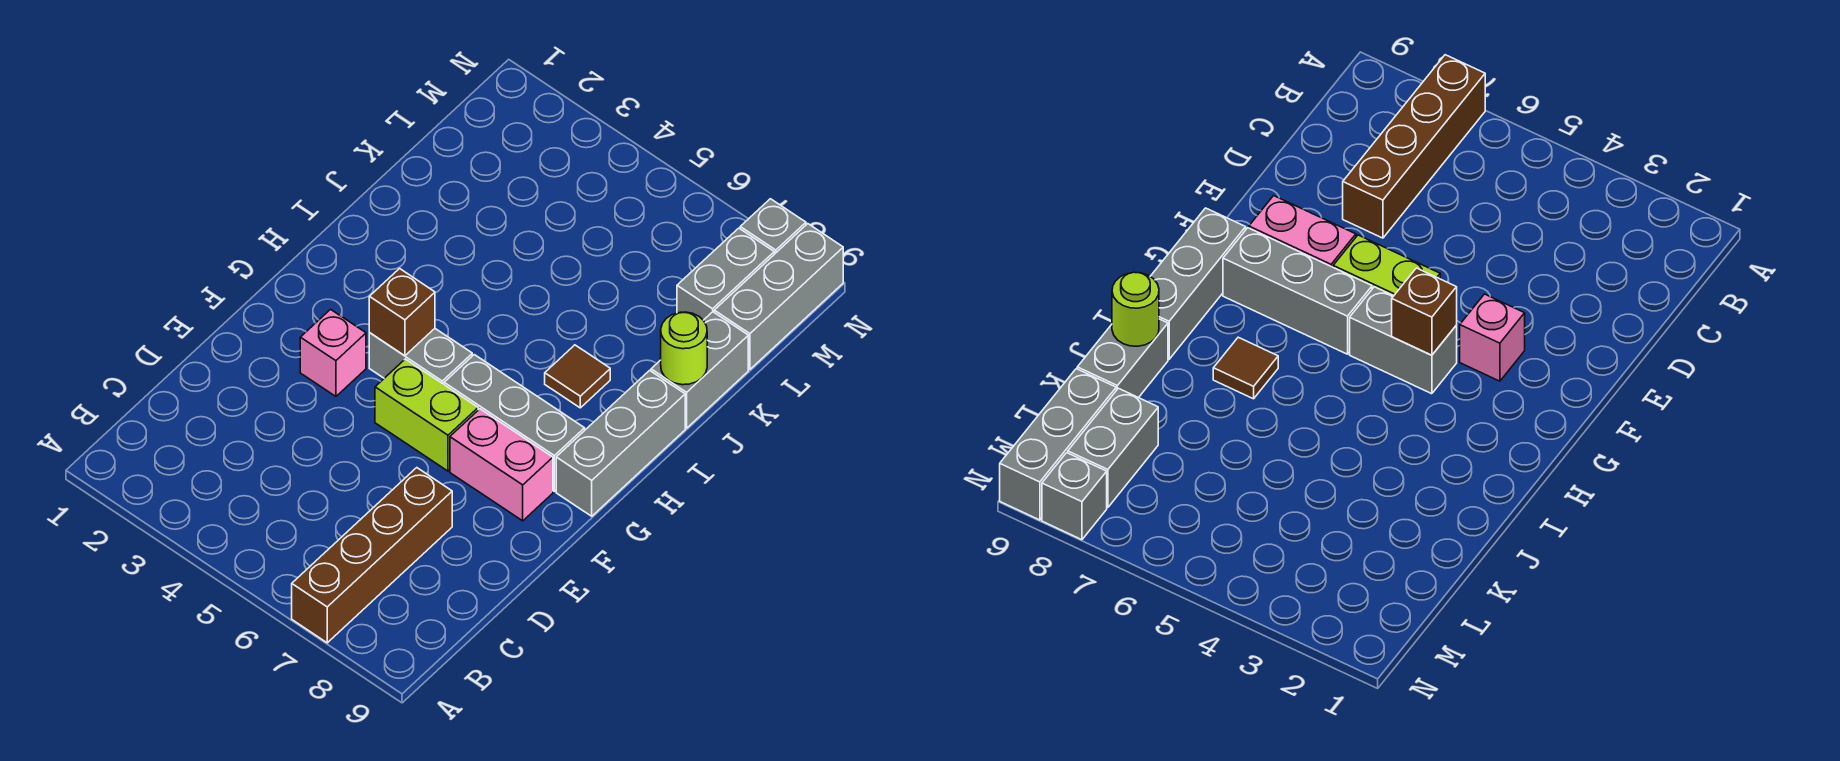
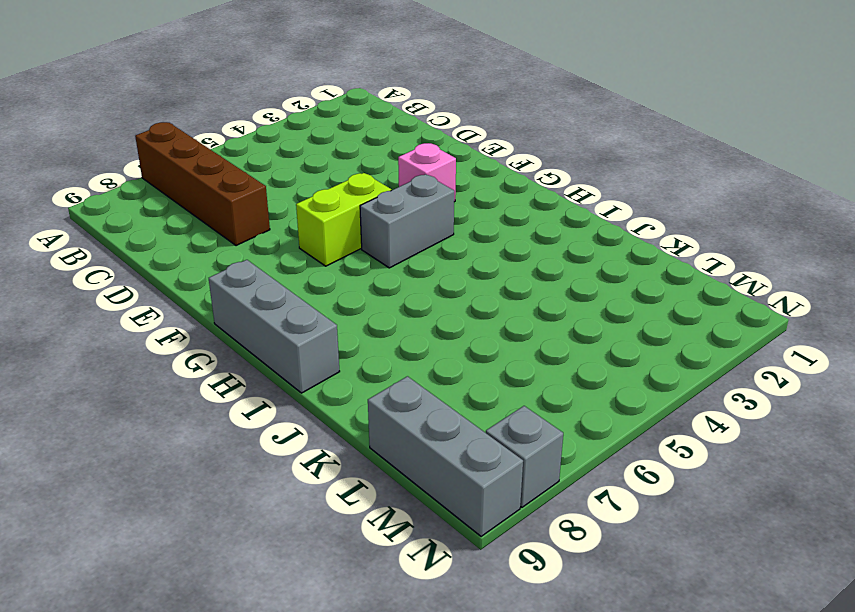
none -> pink 1x2 brick [450,409,553,521]
none -> grey 1x3 brick [444,355,585,491]
none -> brown 1x1 tile [545,345,610,408]

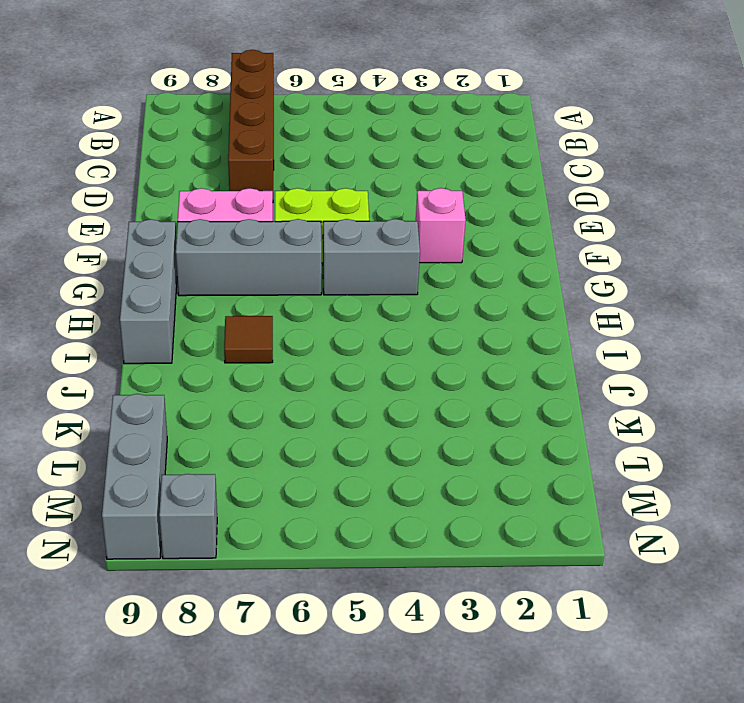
none -> grey 1x2 brick [651,312,748,428]
none -> grey 1x2 brick [677,228,774,320]
none -> brown 1x1 brick [369,269,435,356]

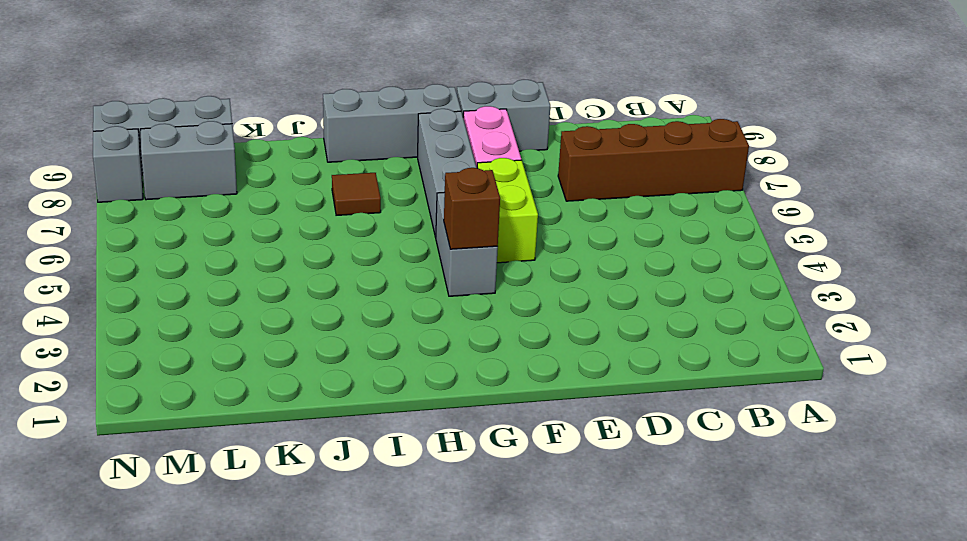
grey 1x2 brick [457,80,550,151] -> grey 1x2 brick moved to [651,312,748,428]
none -> pink 1x1 brick [300,309,366,396]
none -> lime 1x1 round brick [661,312,707,385]

